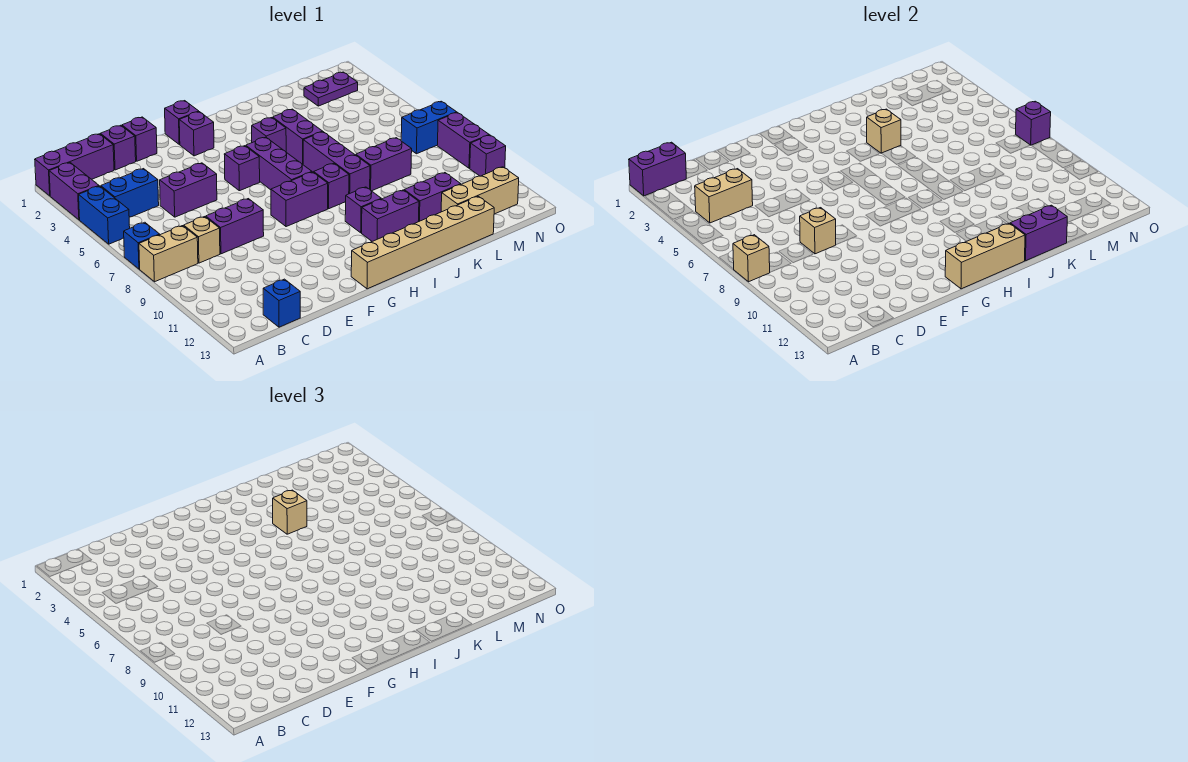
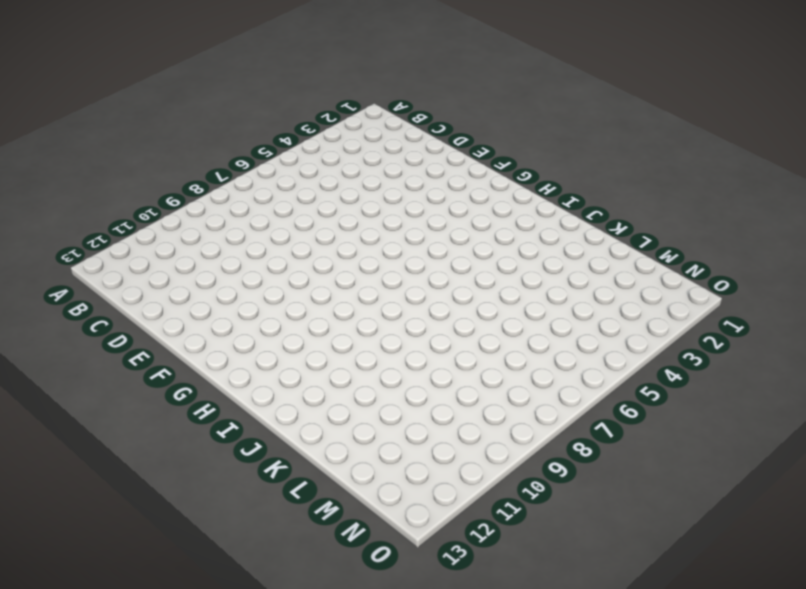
none -> purple 1x3 brick [35,134,114,196]
none -> purple 1x2 brick [49,163,99,220]
none -> blue 1x2 brick [79,186,130,244]
none -> blue 1x1 brick [124,222,160,269]

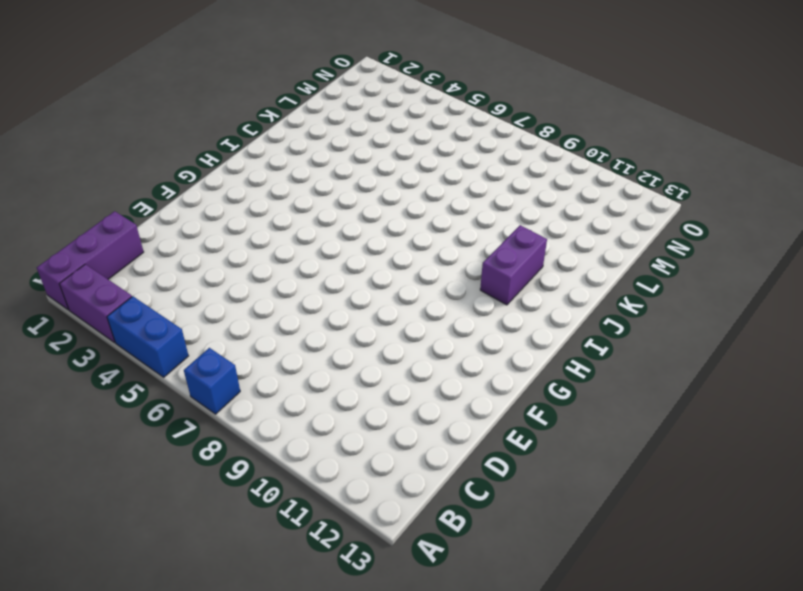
none -> tan 1x2 brick [139,226,198,282]
none -> blue 1x2 brick [101,169,159,217]
none -> tan 1x1 brick [184,217,220,263]
none -> blue 1x1 brick [263,279,300,327]

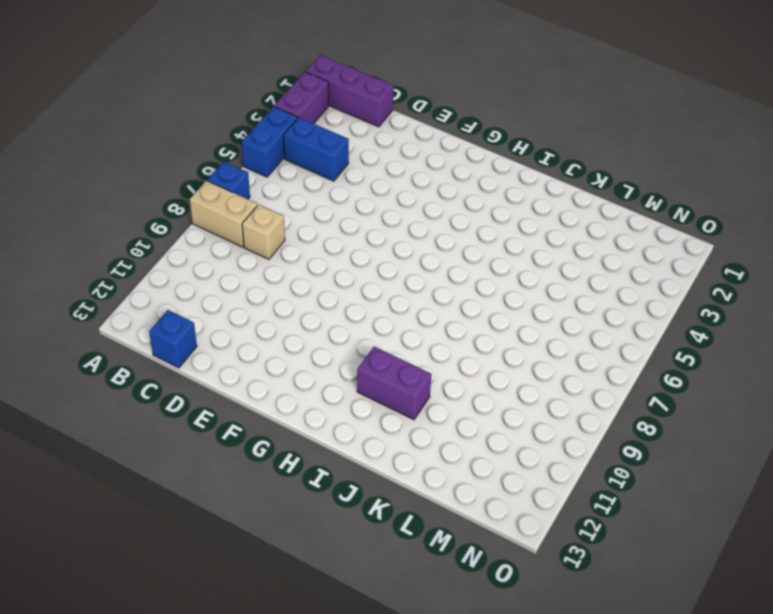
none -> purple 1x1 brick [100,125,136,170]
none -> purple 1x2 brick [160,163,217,217]
none -> purple 1x2 brick [206,199,264,254]
none -> purple 1x1 brick [122,117,157,161]

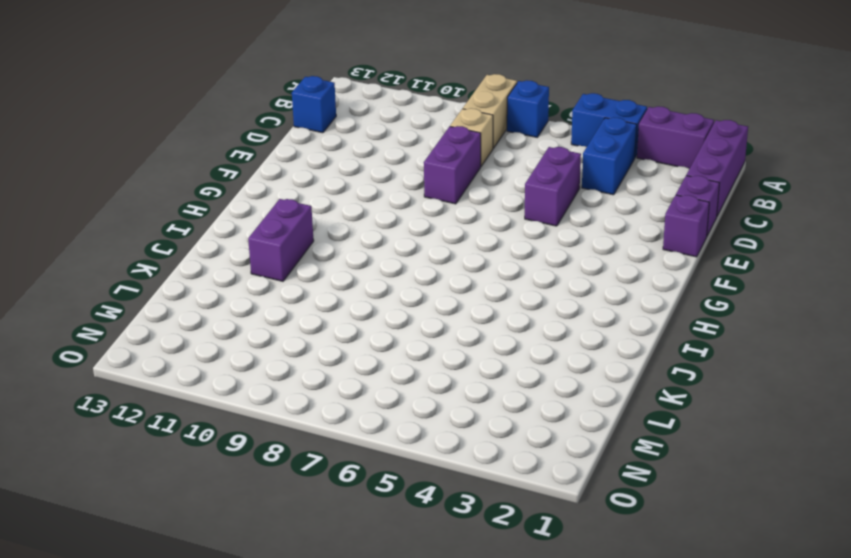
none -> purple 1x1 brick [165,101,199,144]
none -> purple 1x1 brick [179,112,214,156]
none -> purple 1x1 brick [224,146,260,191]
none -> purple 1x2 brick [271,172,328,227]

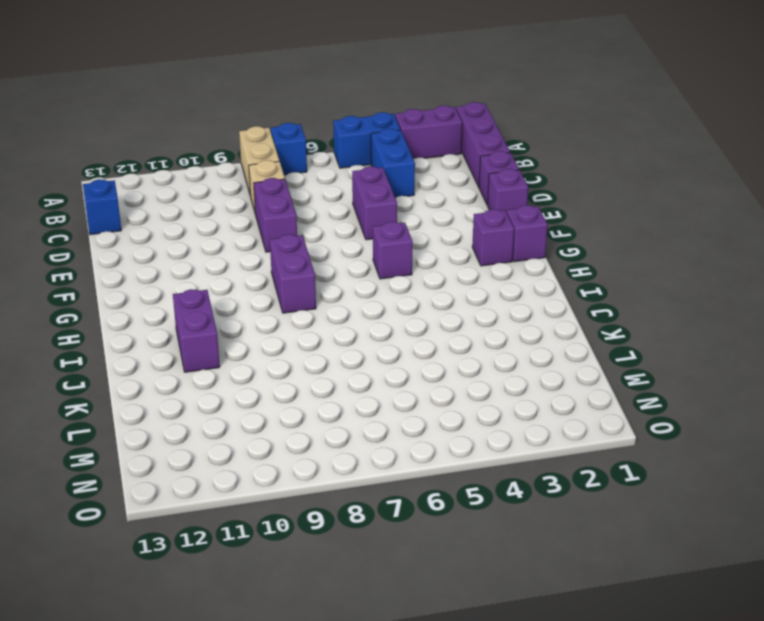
none -> tan 1x6 brick [351,196,494,289]
none -> purple 1x3 brick [246,137,312,190]
none -> purple 1x1 brick [252,118,286,152]
none -> purple 1x1 brick [314,163,349,209]

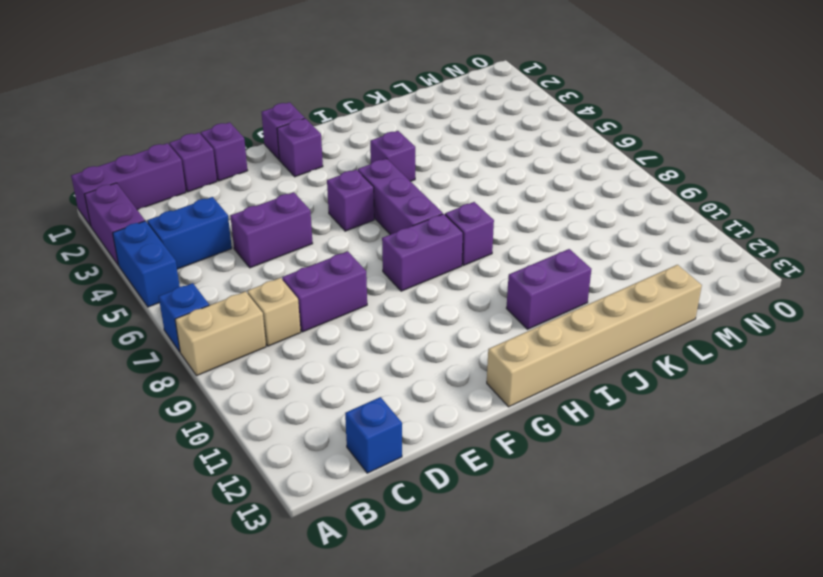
none -> purple 1x1 brick [345,187,381,233]
none -> purple 1x2 brick [273,109,323,164]
none -> purple 1x3 brick [303,132,370,194]
none -> purple 1x2 brick [356,138,412,191]

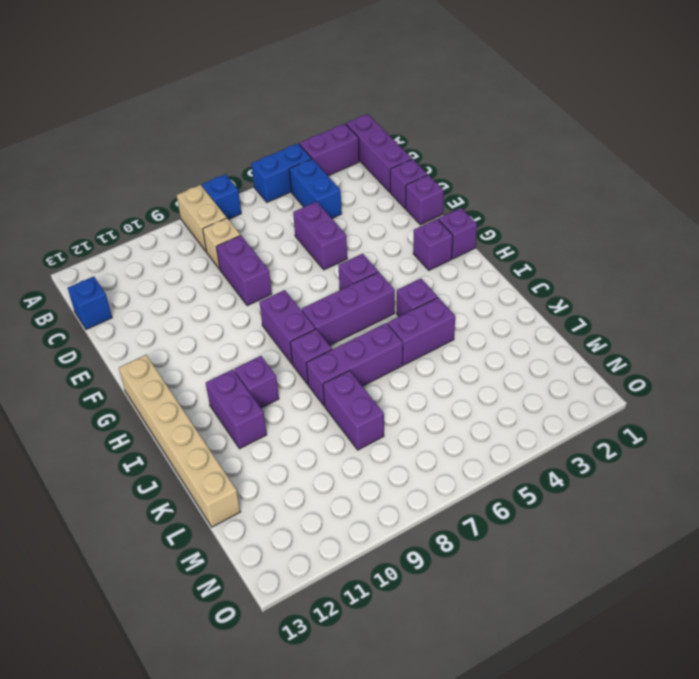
none -> purple 1x2 brick [404,173,461,222]
none -> tan 1x3 brick [441,167,519,214]
none -> purple 1x2 plate [304,72,358,106]
none -> blue 1x2 brick [401,101,457,154]

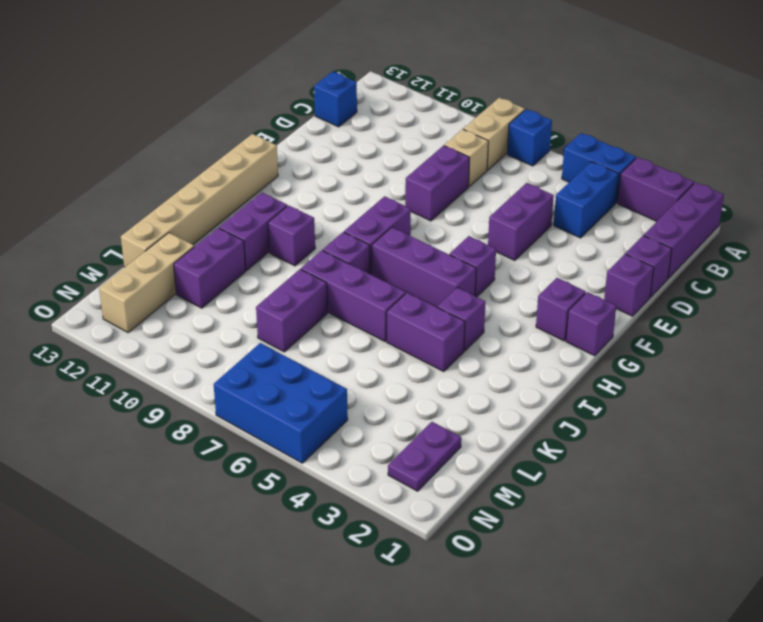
blue 2x3 brick [214,343,348,463] -> blue 1x2 brick [401,101,457,154]
none -> purple 1x2 brick [437,112,489,168]
none -> purple 1x1 brick [470,135,506,176]
none -> purple 1x2 brick [629,142,686,196]
none -> tan 1x1 brick [733,235,770,282]

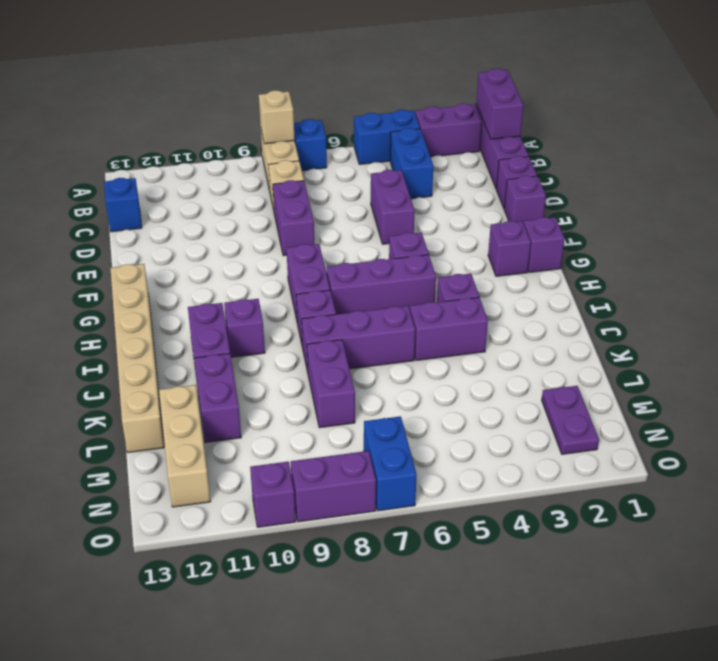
none -> tan 1x2 brick [695,169,753,223]
none -> tan 1x1 brick [800,208,836,254]
none -> tan 1x3 brick [945,223,1025,289]
none -> tan 1x1 brick [867,109,901,153]

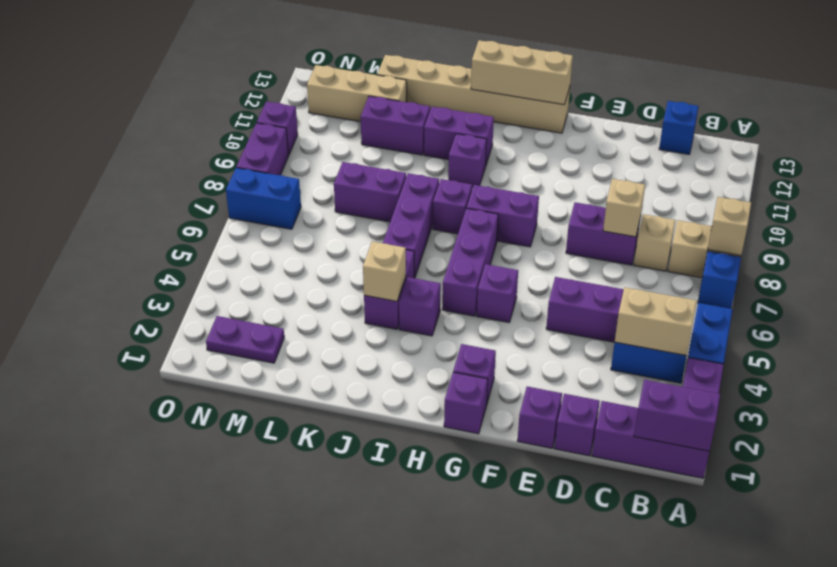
none -> purple 1x2 brick [1010,205,1067,261]
none -> purple 1x1 brick [1016,101,1051,145]
none -> tan 1x1 brick [273,490,307,534]

